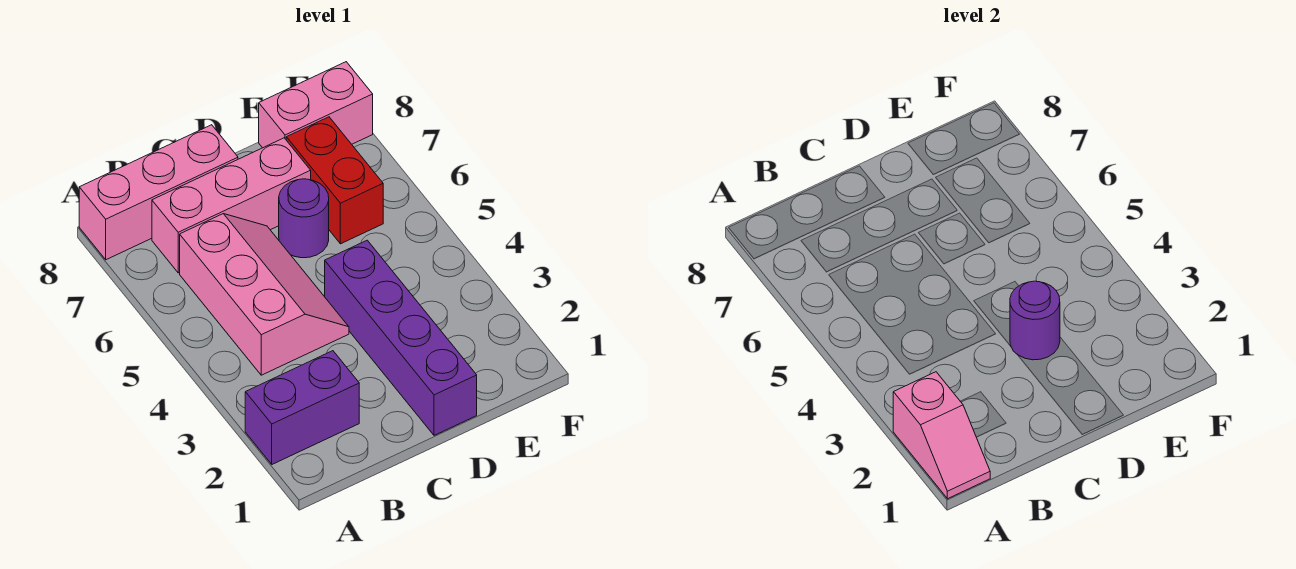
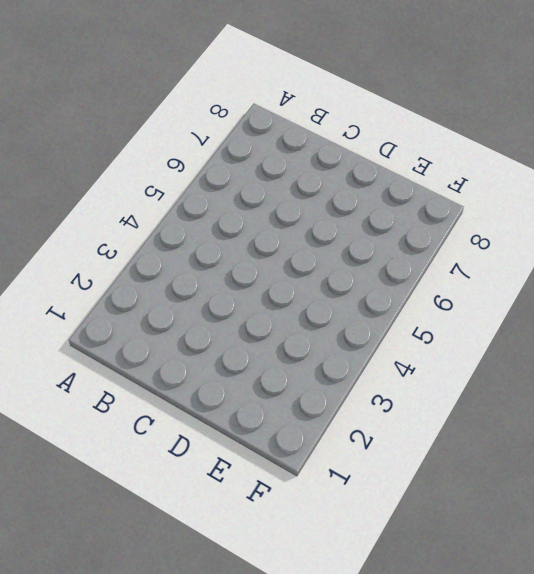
none -> purple 1x2 brick [245,351,359,464]
none -> pink 1x3 brick [79,125,238,260]

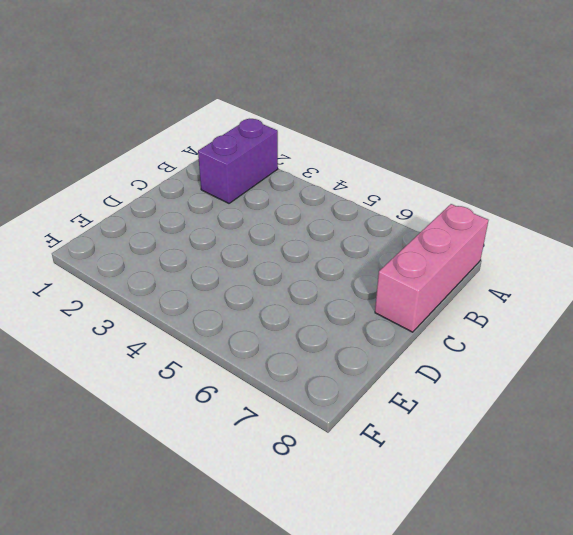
none -> pink 2x3 slope [180,214,349,375]
none -> pink 1x3 brick [152,138,311,273]

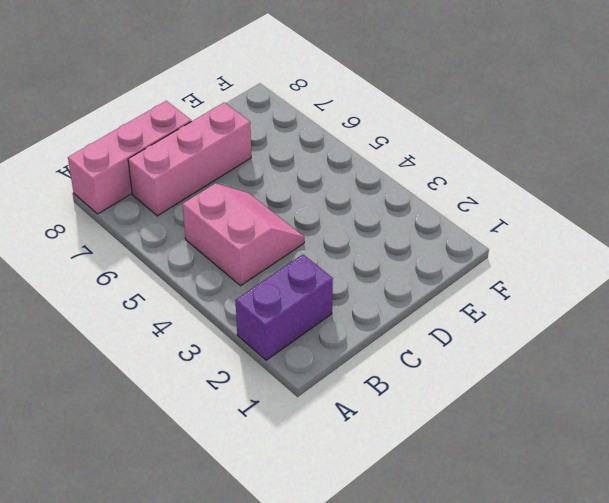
pink 2x2 slope [182,183,304,286] -> pink 2x3 slope [180,214,349,375]
none -> purple 1x4 brick [325,240,477,435]
none -> purple 1x1 round brick [279,179,329,258]

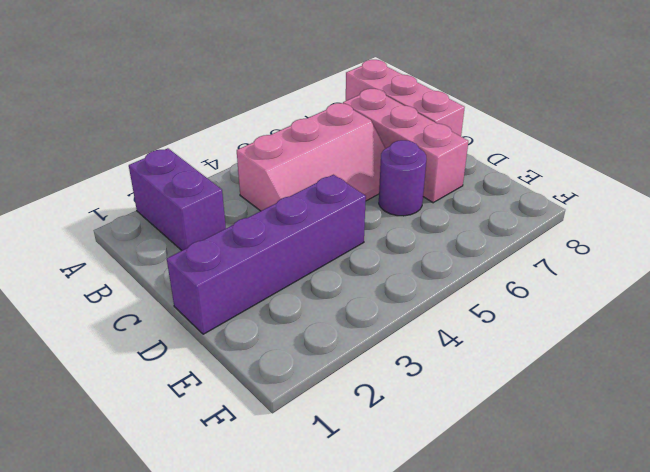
none -> red 1x2 brick [286,117,383,244]
none -> pink 1x2 brick [259,62,373,148]

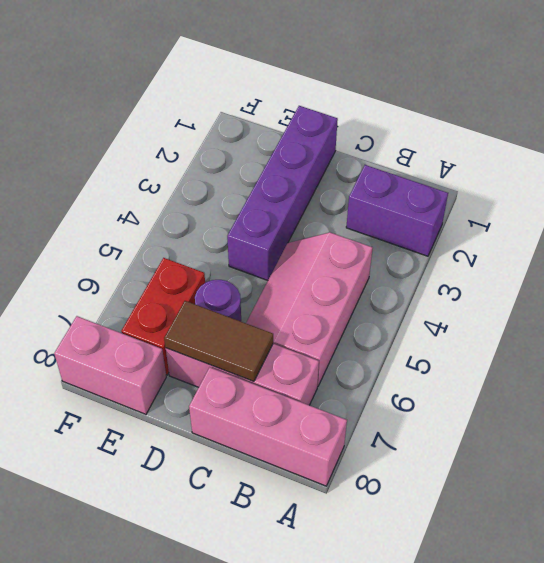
brown 1x2 tile [164,301,273,381] -> none
none -> pink 1x2 slope [893,372,990,499]
none -> purple 1x1 round brick [1010,281,1060,360]

